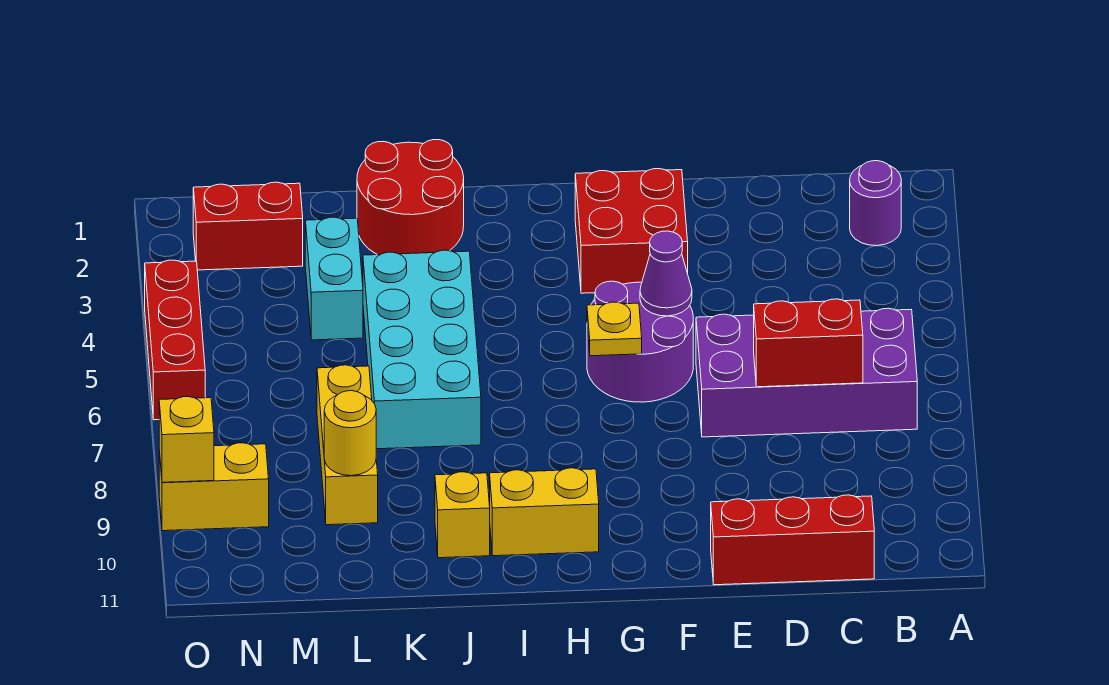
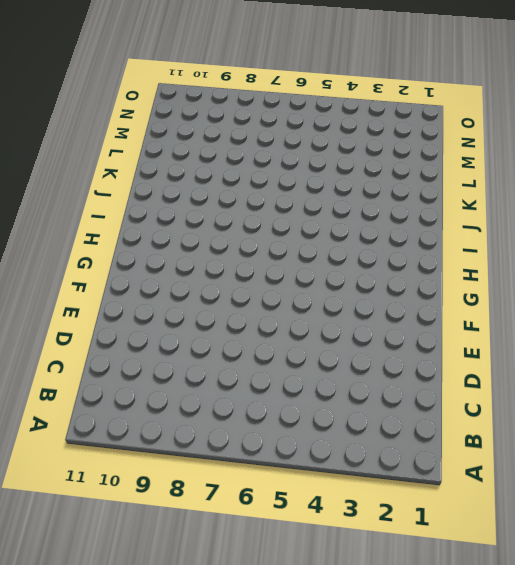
none -> purple 1x1 round brick [850,161,901,246]
none -> purple 2x4 brick [696,308,917,437]
none -> red 1x3 brick [711,495,874,585]

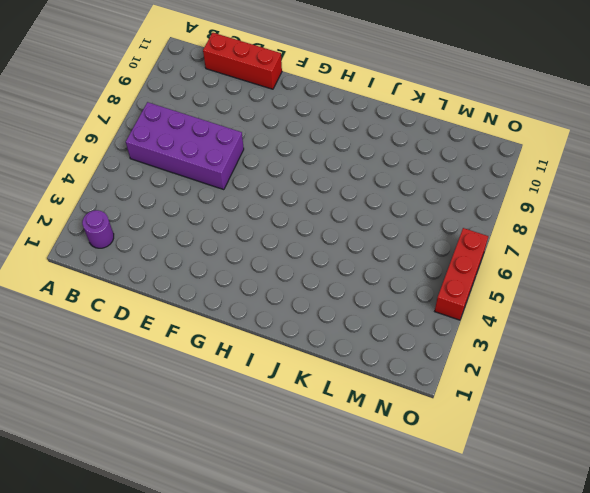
none -> red 2x2 brick [575,169,688,293]
none -> purple 2x2 round brick [587,281,693,402]
none -> yellow 1x2 brick [490,468,599,556]

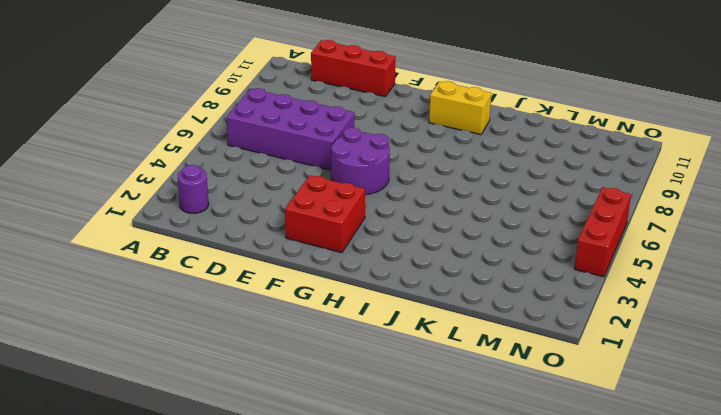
none -> red 2x2 round brick [357,140,464,255]
none -> cyan 2x4 brick [363,250,481,449]
none -> yellow 1x1 brick [435,472,490,558]

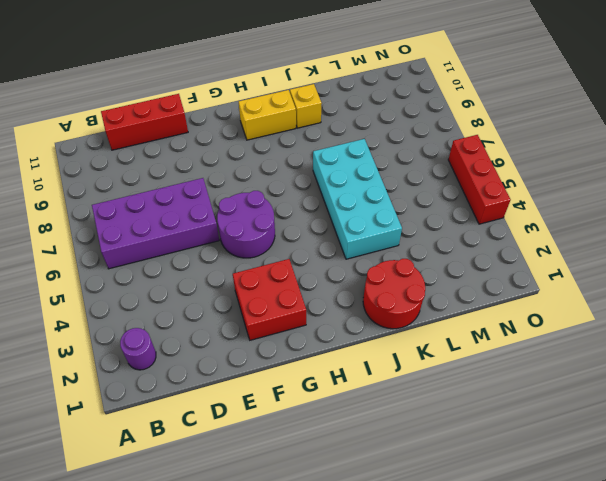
none -> cyan 1x2 brick [305,217,363,340]
none -> yellow 1x3 brick [317,365,378,525]
none -> red 1x2 brick [193,182,303,270]

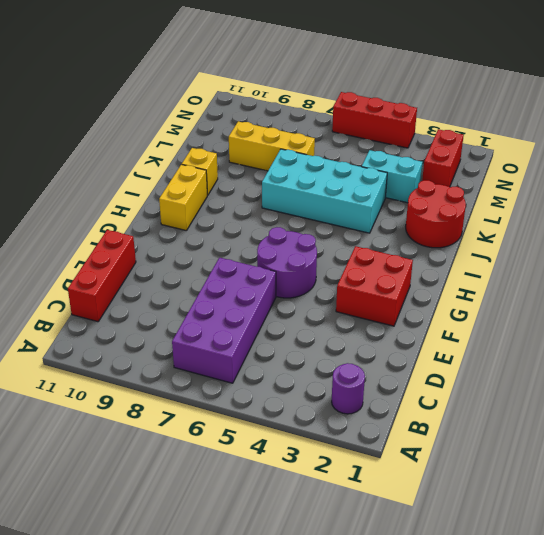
none -> yellow 1x2 brick [159,443,269,531]
none -> red 1x2 brick [754,299,863,387]
none -> purple 1x1 cone [640,231,692,316]

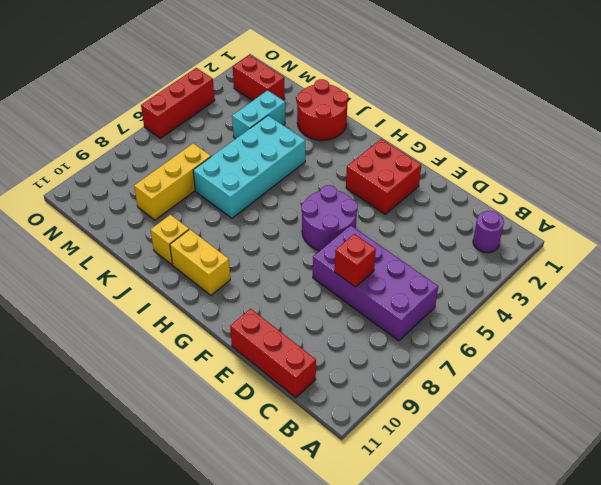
red 1x1 brick [335,234,376,287] -> red 1x2 brick [754,299,863,387]
none -> yellow 1x2 brick [159,443,269,531]
none -> purple 1x1 cone [640,231,692,316]
none -> yellow 1x1 plate [587,302,642,356]

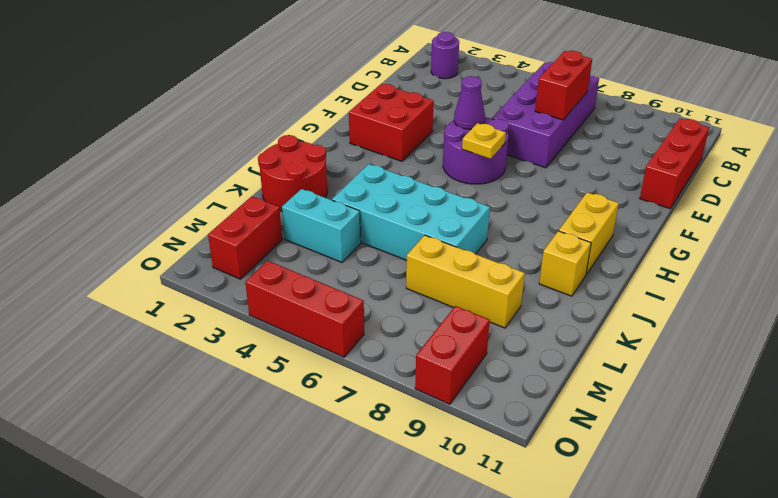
red 1x2 brick [415,306,490,404] -> yellow 1x2 brick [159,443,269,531]
none -> yellow 1x1 round brick [324,391,376,476]
none -> yellow 1x1 brick [159,397,214,482]

